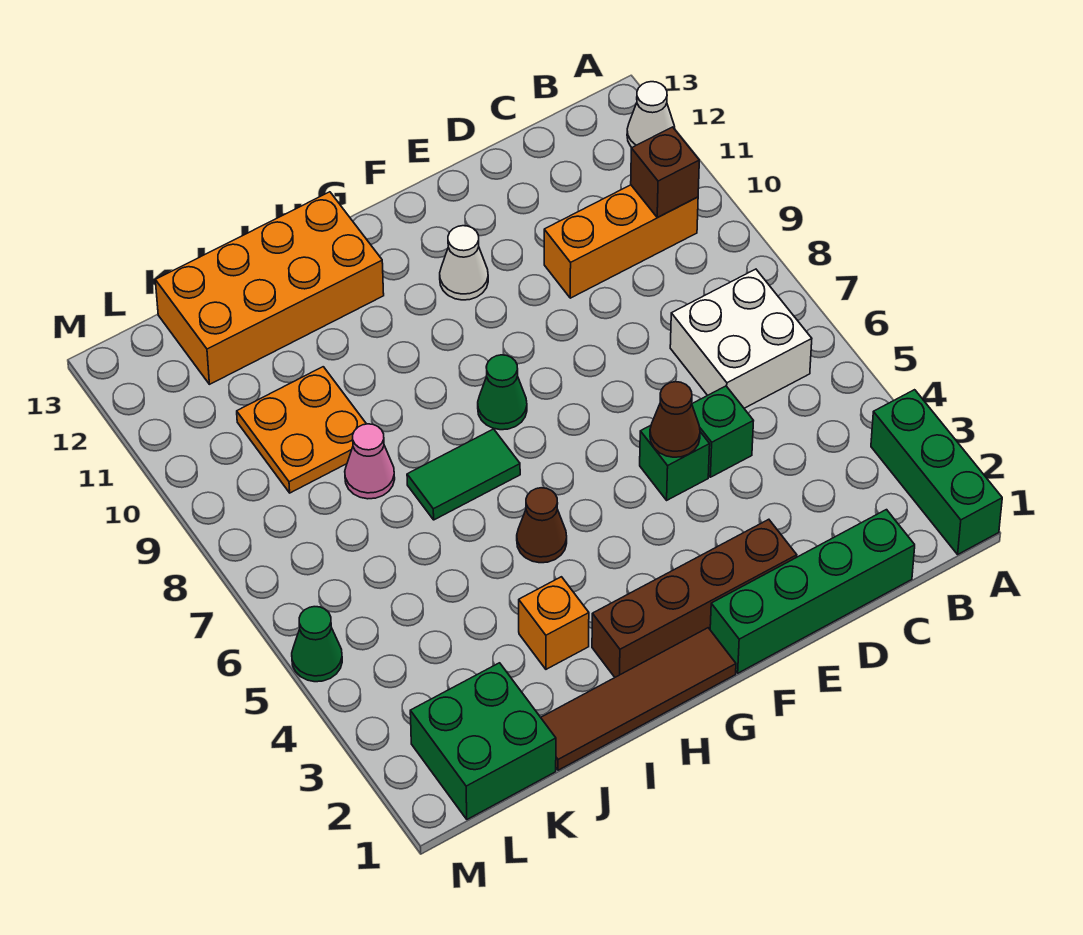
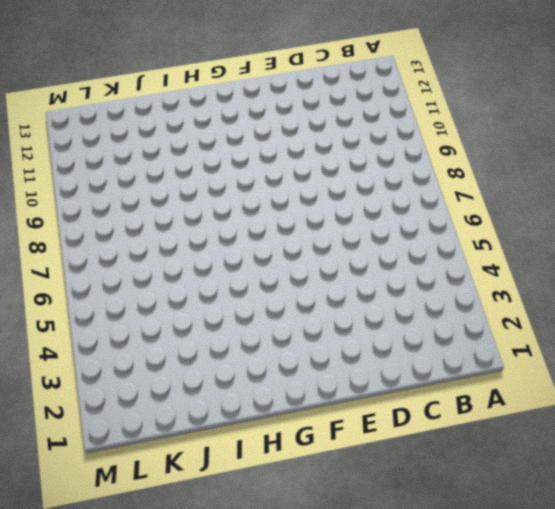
none -> green 1x3 brick [871,390,1002,554]
none -> white 1x1 cone [627,82,675,147]
none -> white 2x2 brick [670,269,812,408]

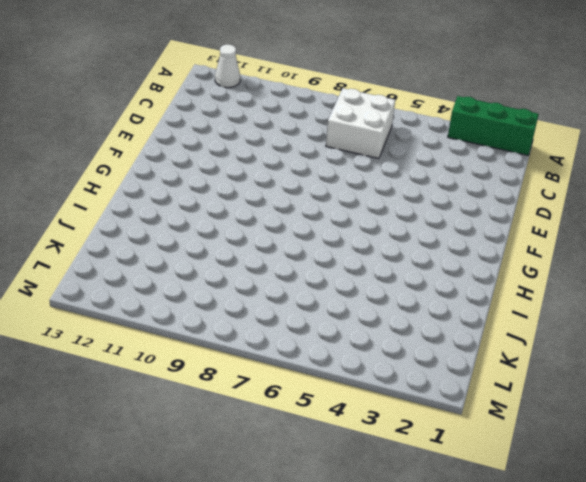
none -> orange 1x3 brick [544,185,698,298]
none -> green 1x4 brick [710,510,915,673]
none -> green 1x1 brick [692,386,753,477]

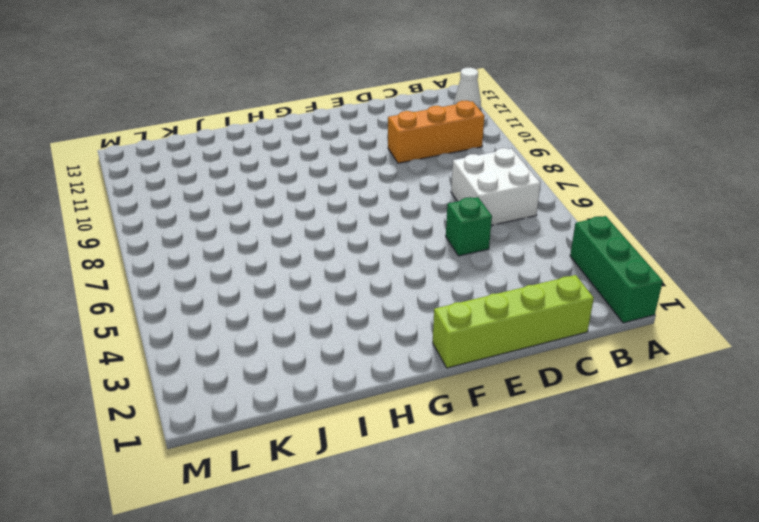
lime 1x4 brick [433,275,594,368] -> green 1x4 brick [710,510,915,673]
none -> brown 1x4 brick [592,519,797,677]
none -> green 1x1 brick [640,425,710,500]
none -> white 1x1 cone [440,226,488,300]

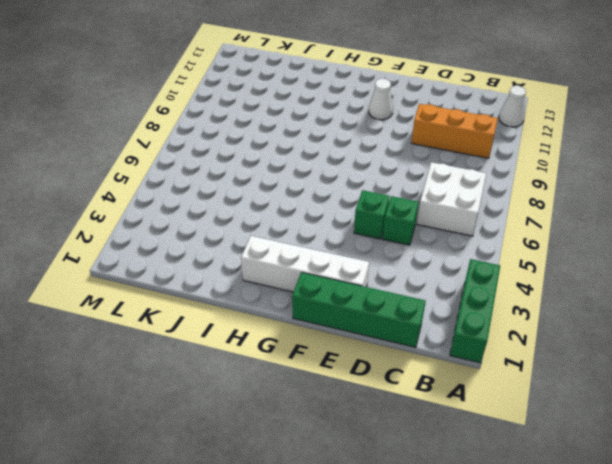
white 1x4 brick [241,236,369,292] -> brown 1x4 brick [592,519,797,677]
none -> brown 1x4 tile [541,628,736,770]
none -> green 1x1 cone [478,355,527,430]
none -> brown 1x1 cone [517,488,567,563]

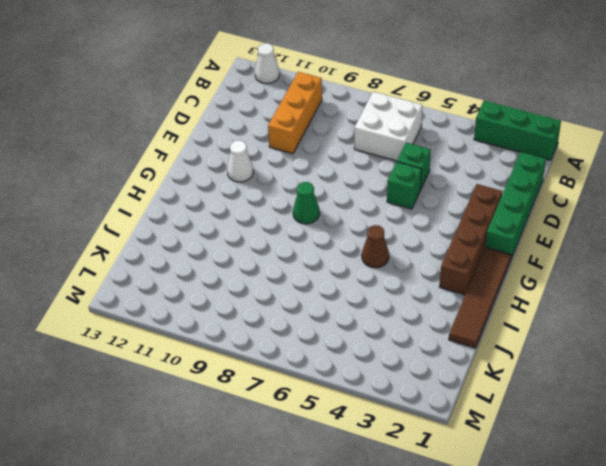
none -> green 1x2 tile [407,429,520,520]
none -> orange 2x4 brick [155,192,384,384]
none -> orange 1x1 brick [519,577,589,669]

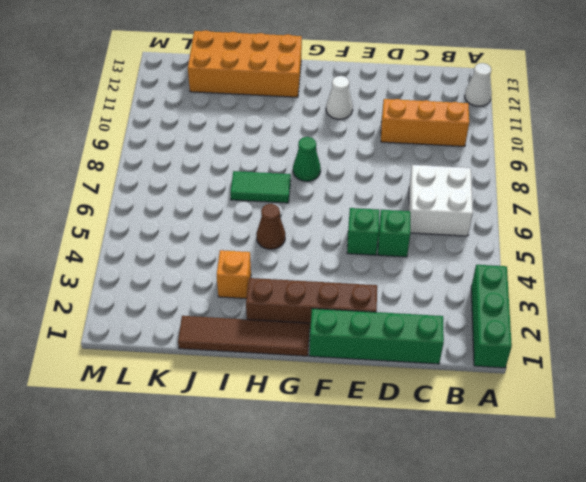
none -> pink 1x1 cone [345,424,395,499]
none -> orange 2x2 plate [237,367,366,493]
none -> green 2x2 brick [410,663,556,819]

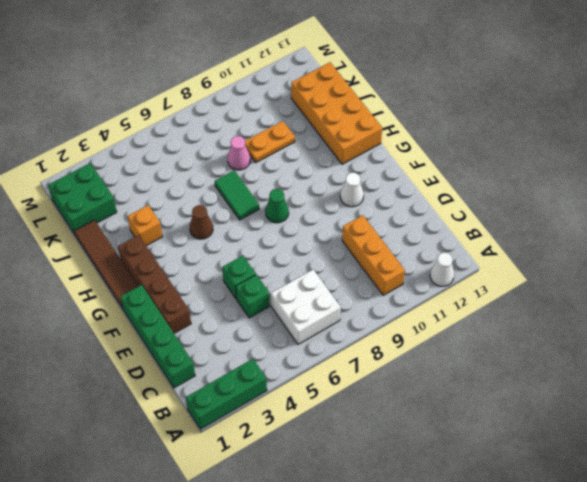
orange 1x2 plate [245,121,295,162] -> orange 2x2 plate [237,367,366,493]
none -> green 1x1 cone [292,607,342,682]
none -> brown 1x1 brick [631,127,699,218]
none -> brown 1x1 cone [650,382,700,457]

